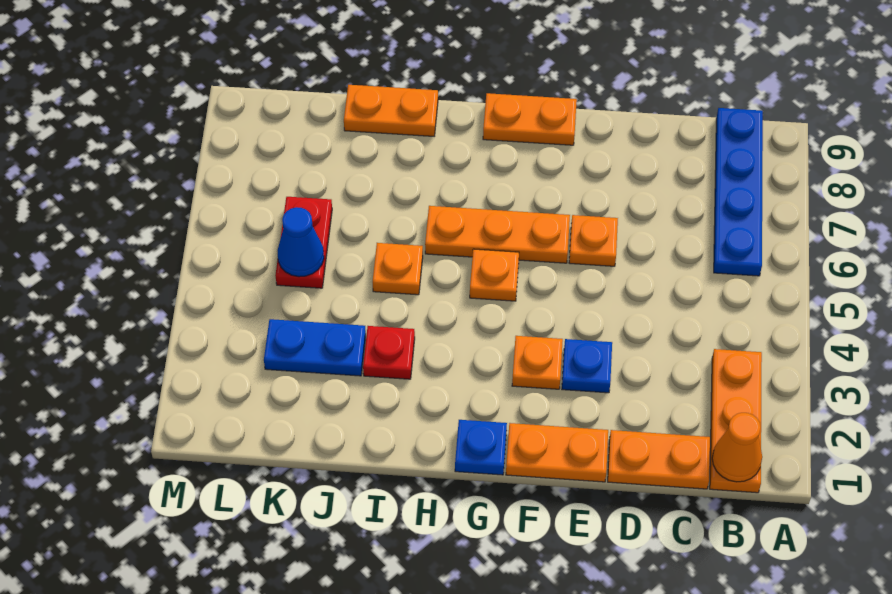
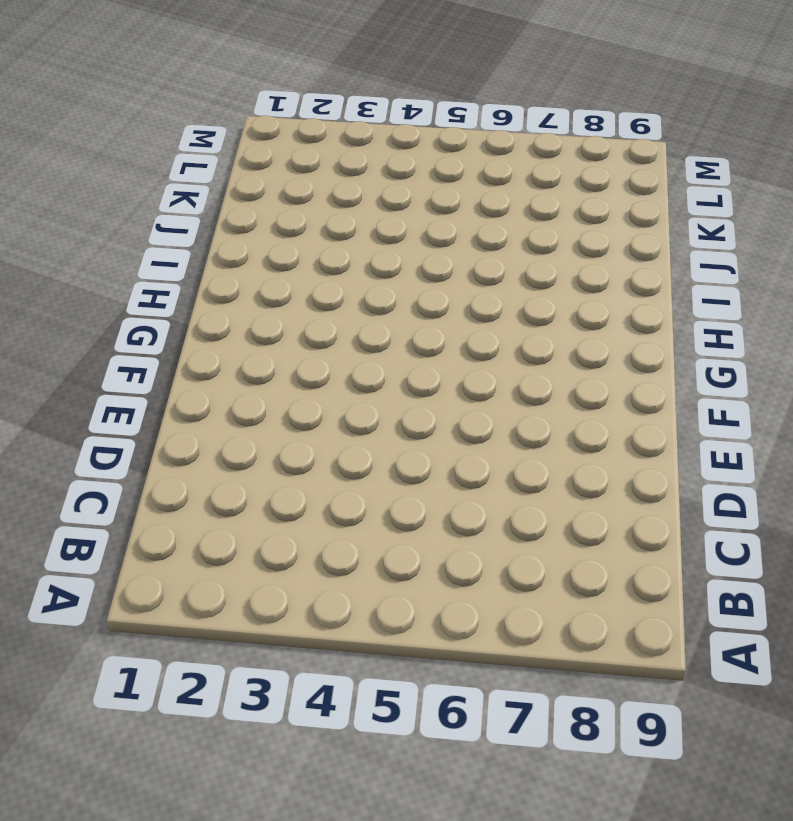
none -> orange 1x3 plate [710,349,762,493]
none -> blue 1x4 plate [714,108,763,276]
none -> orange 1x2 plate [608,430,710,489]

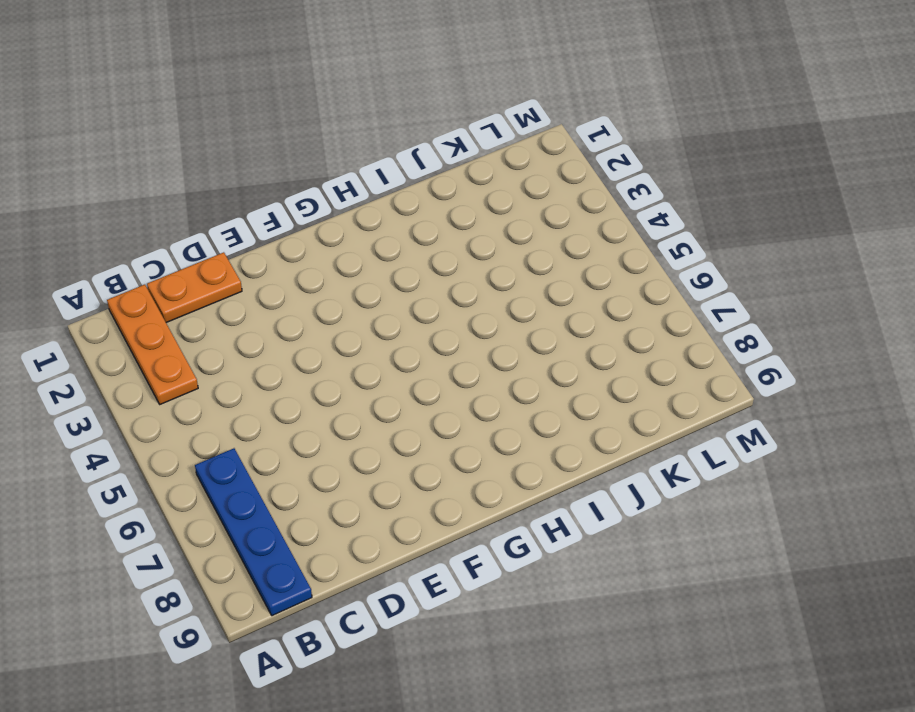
none -> orange 1x2 plate [506,423,608,482]
none -> blue 1x1 plate [562,339,612,393]
none -> orange 1x1 plate [569,215,618,266]

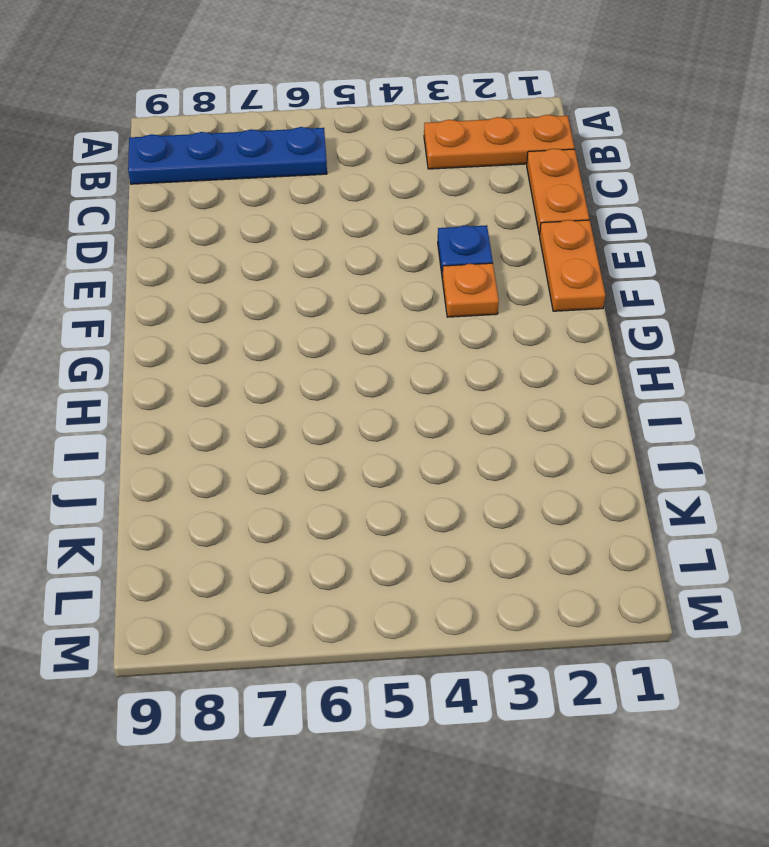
none -> orange 1x1 plate [569,215,618,266]
none -> orange 1x3 plate [425,206,570,263]
none -> orange 1x2 plate [483,93,577,145]

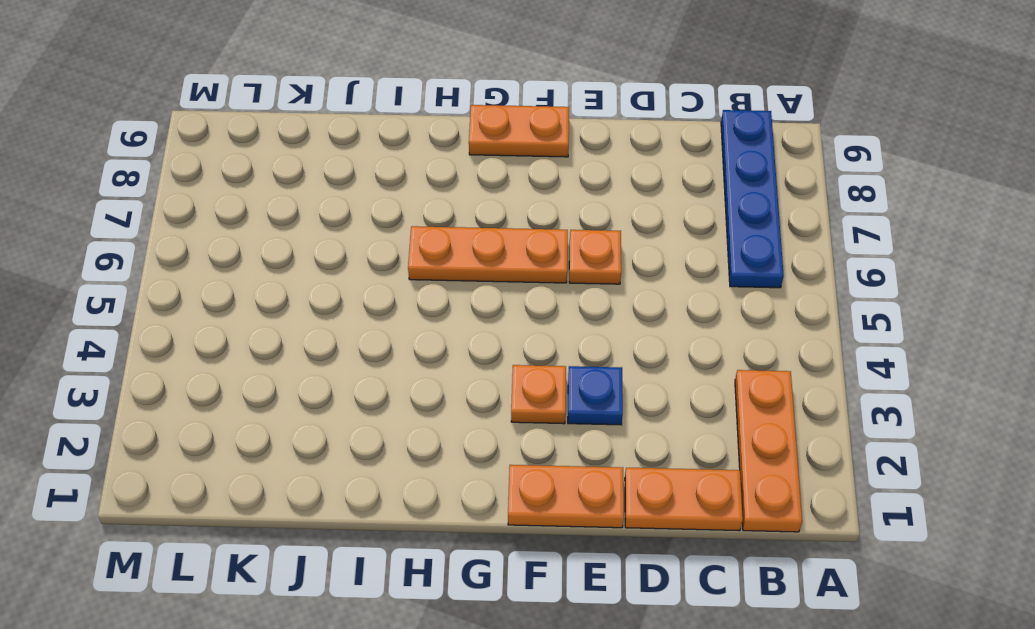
none -> blue 1x1 plate [455,420,507,475]
none -> orange 1x1 plate [470,249,519,301]
none -> red 1x1 plate [363,326,415,379]

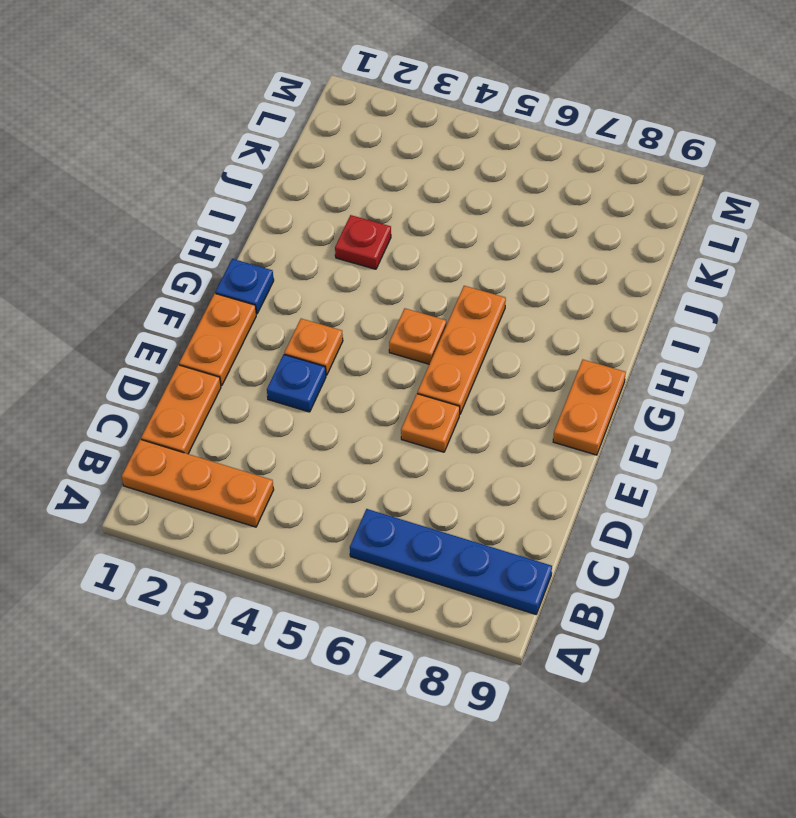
none -> orange 1x1 plate [373,243,423,295]
none -> orange 1x2 plate [344,85,438,136]
none -> blue 1x2 plate [264,319,366,376]

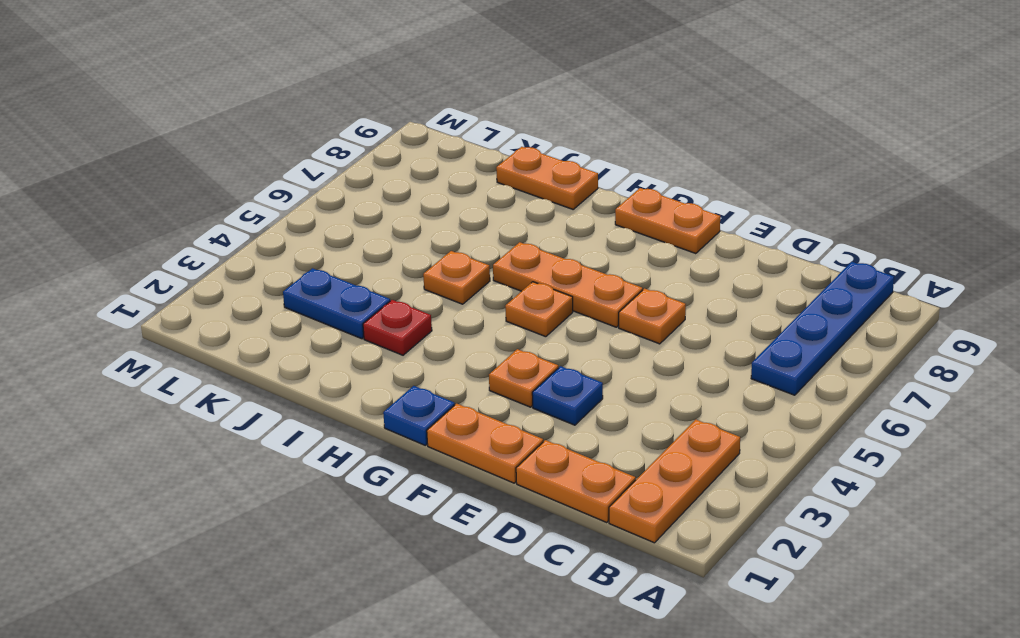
none -> red 1x2 plate [275,197,332,288]
none -> orange 1x1 cone [712,413,762,482]
none -> blue 1x1 cone [277,207,324,277]

